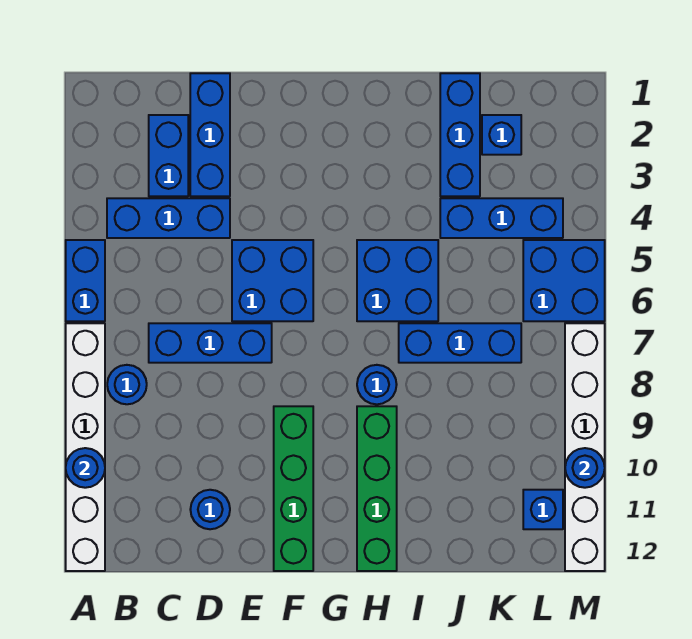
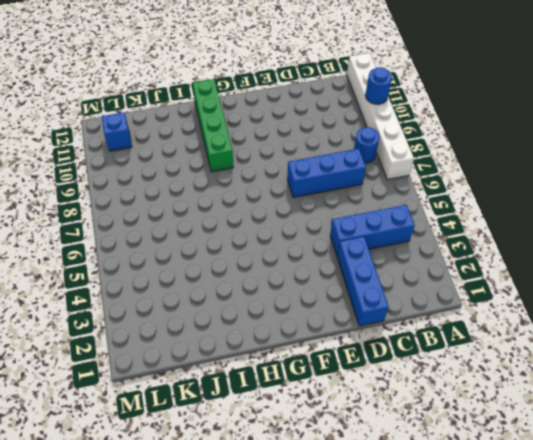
none -> blue 1x2 brick [66,240,105,321]
none -> blue 1x2 brick [149,115,188,196]
none -> blue 1x1 round brick [190,490,230,529]

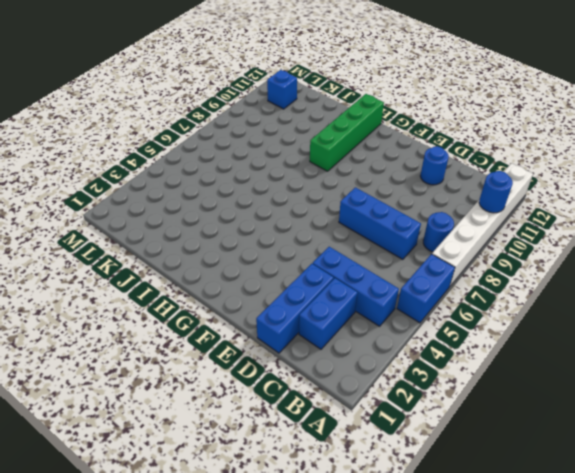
none -> blue 2x2 brick [232,240,313,321]
none -> green 1x4 brick [274,406,313,571]
none -> blue 2x2 brick [357,240,438,321]

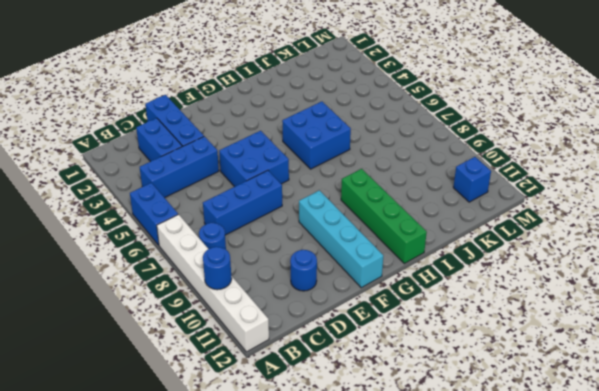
cyan 1x4 brick [299,190,383,288] -> green 1x4 brick [274,406,313,571]
none -> blue 1x1 round brick [357,365,397,404]
none -> blue 1x3 brick [399,323,521,363]
none -> blue 1x3 brick [440,73,480,196]

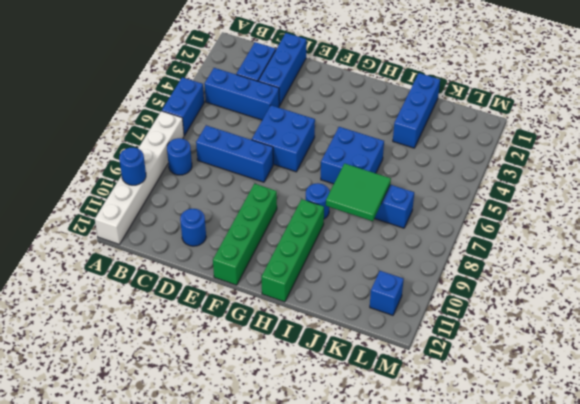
green 2x2 tile [326,163,391,221] -> none
none -> blue 1x3 brick [440,198,563,238]
none -> blue 1x1 brick [482,115,521,155]
none -> blue 2x2 brick [523,240,605,321]

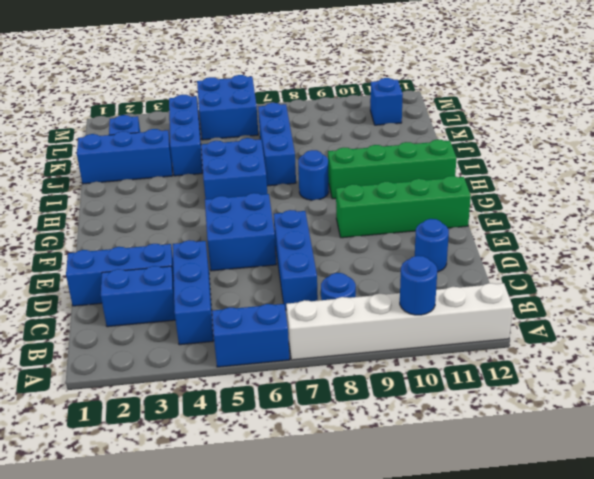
none -> white 1x6 brick [565,323,605,571]
none -> blue 1x1 round brick [565,448,605,488]

